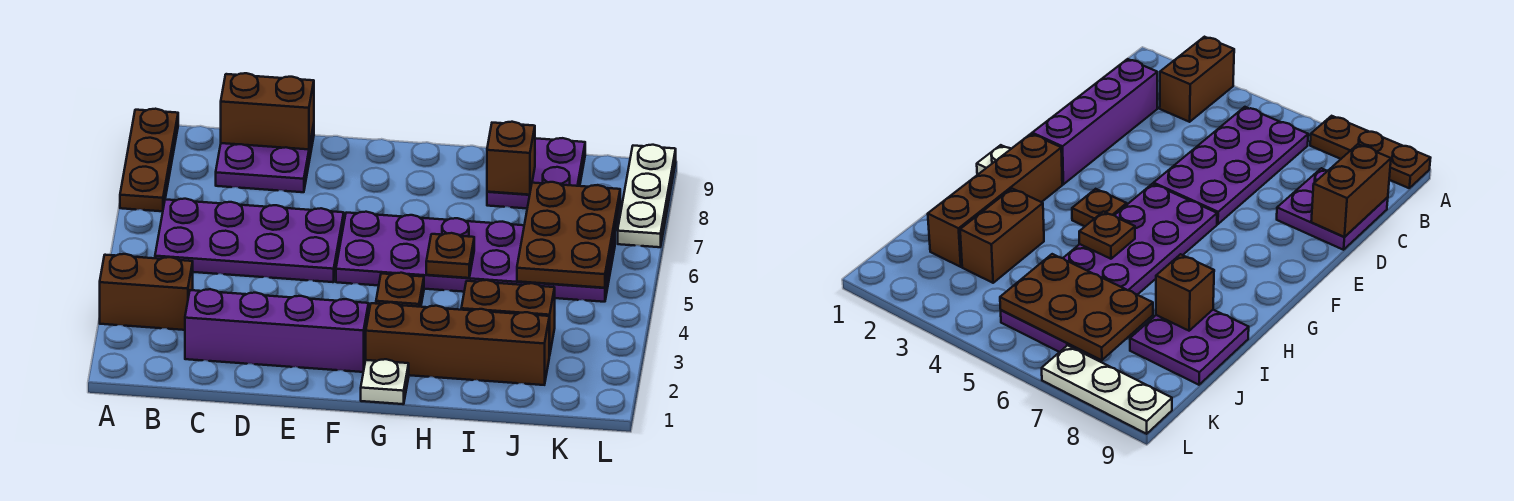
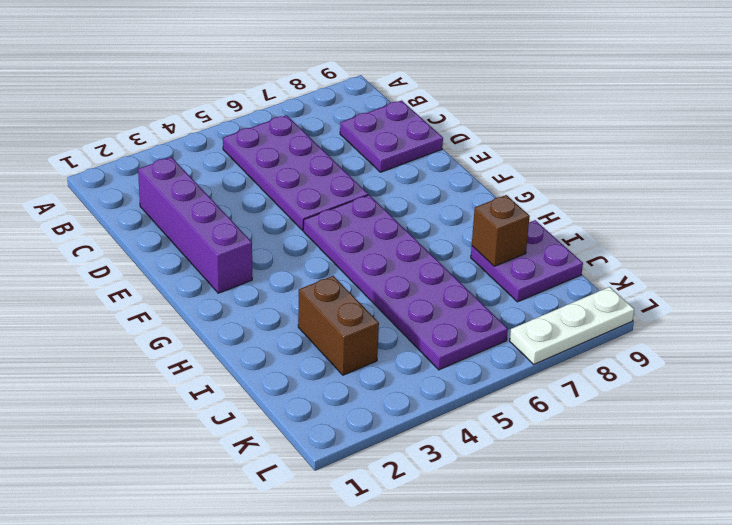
none -> brown 1x2 brick [100,254,193,330]
none -> brown 1x3 plate [120,109,178,211]
none -> white 1x1 plate [361,359,409,404]

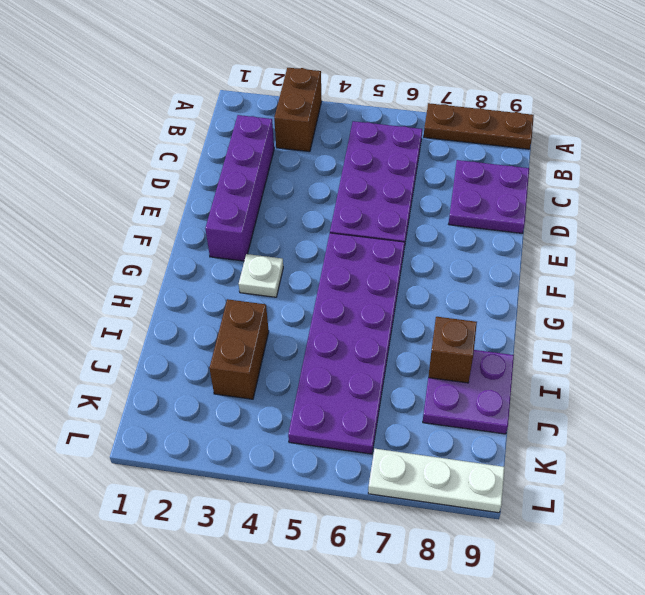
white 1x1 plate [239,254,283,297] -> white 1x1 plate moved to [361,359,409,404]
none -> brown 1x4 brick [366,302,549,385]
none -> brown 1x1 plate [376,273,424,307]
none -> brown 1x2 brick [221,73,314,149]

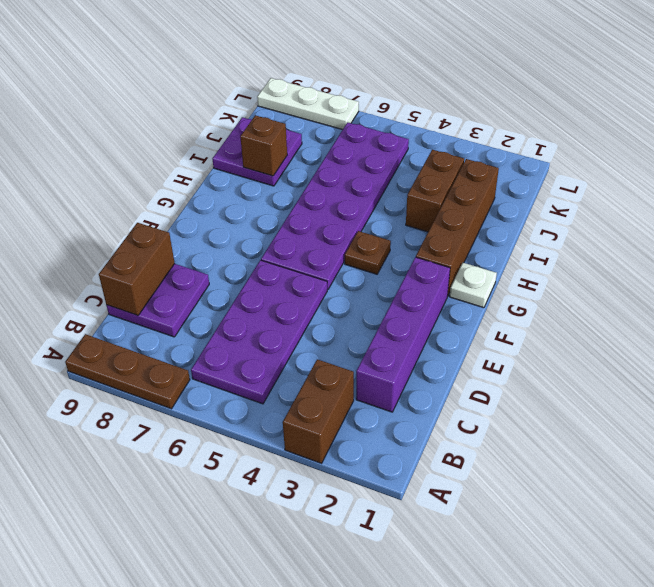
none -> brown 1x1 plate [426,233,474,278]
none -> brown 2x3 plate [517,182,620,288]

